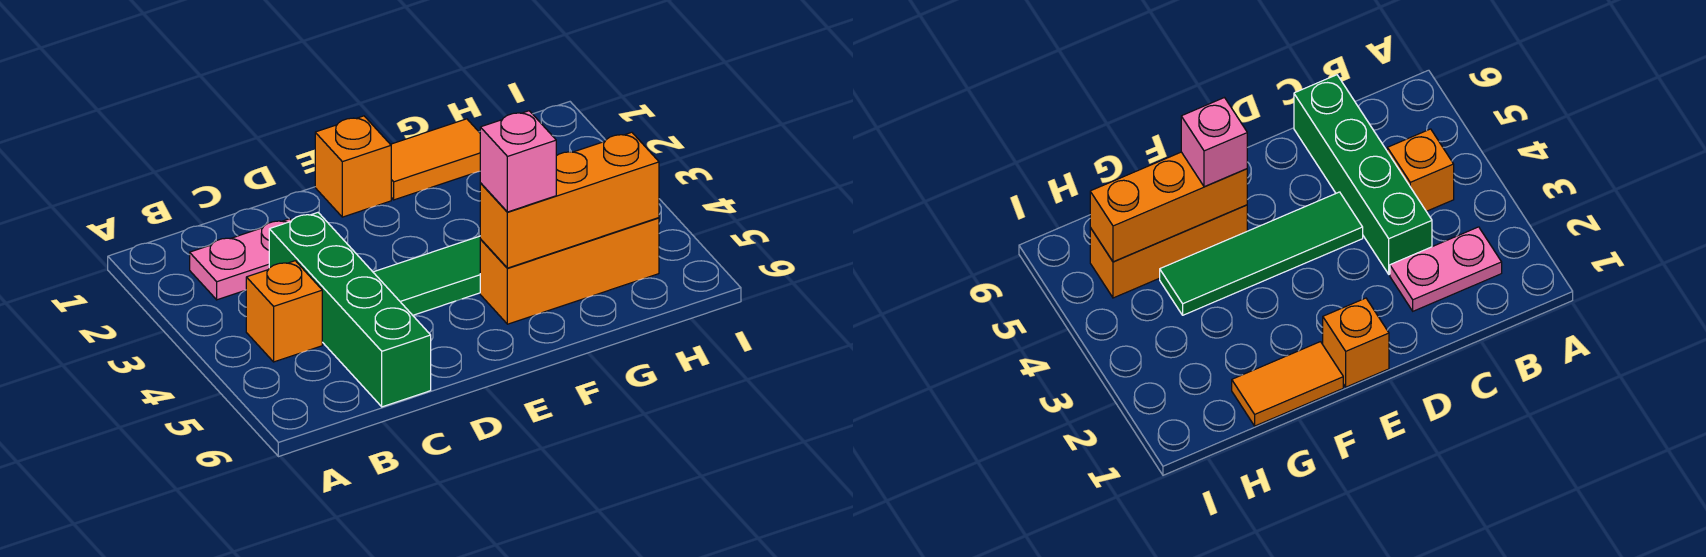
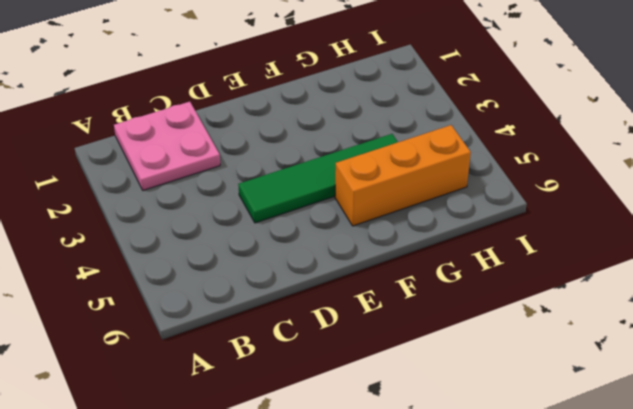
pink 2x2 plate [114,102,220,190] -> pink 1x2 plate [190,219,292,300]
none -> orange 1x1 brick [246,261,322,362]
none -> green 1x4 brick [269,213,431,407]

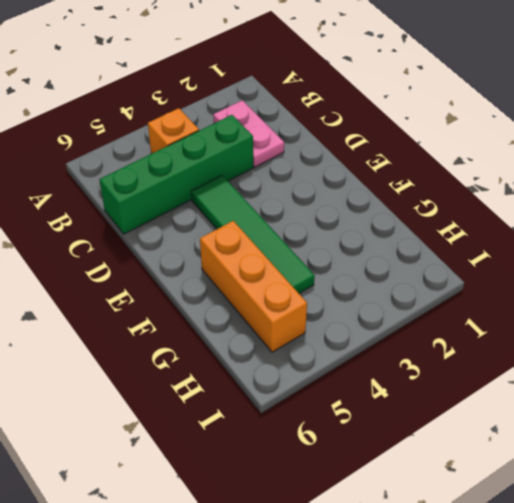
none -> orange 1x1 brick [315,116,391,217]
none -> orange 1x2 tile [390,119,480,200]

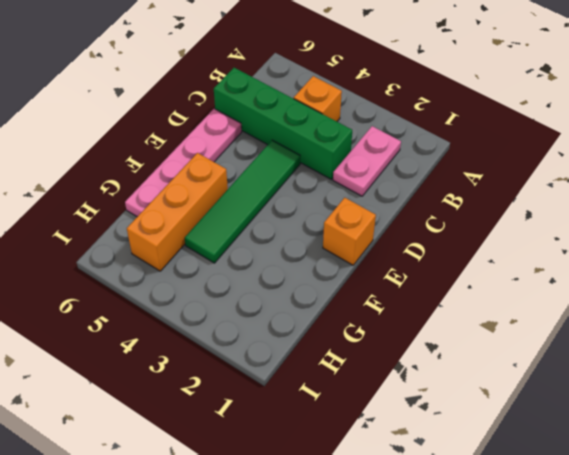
pink 1x4 plate [125,109,242,217] -> none
none -> orange 1x2 tile [390,119,480,200]
none -> orange 1x3 brick [480,132,659,268]

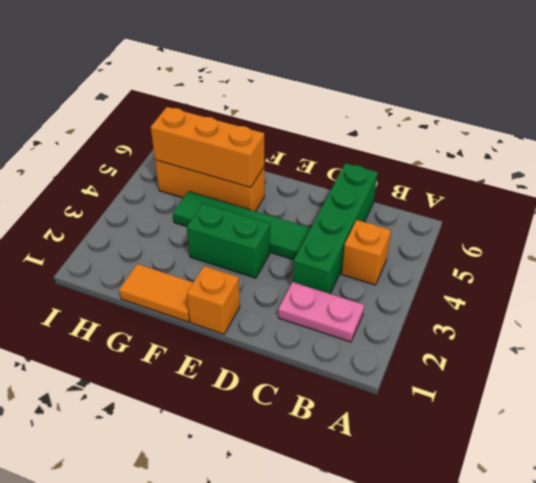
green 1x2 brick [187,203,270,278] -> none
none -> pink 1x1 brick [480,111,556,212]

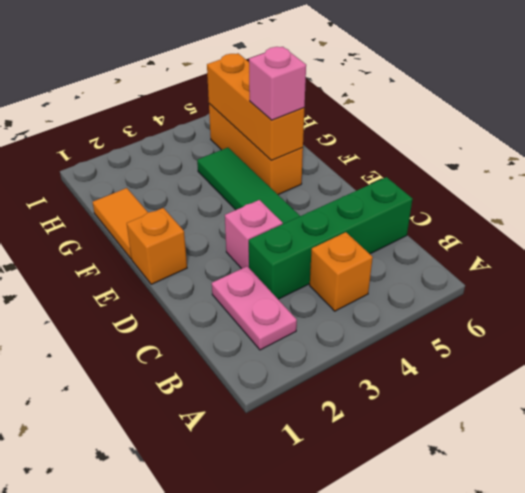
pink 1x1 brick [225,200,283,269] -> none

